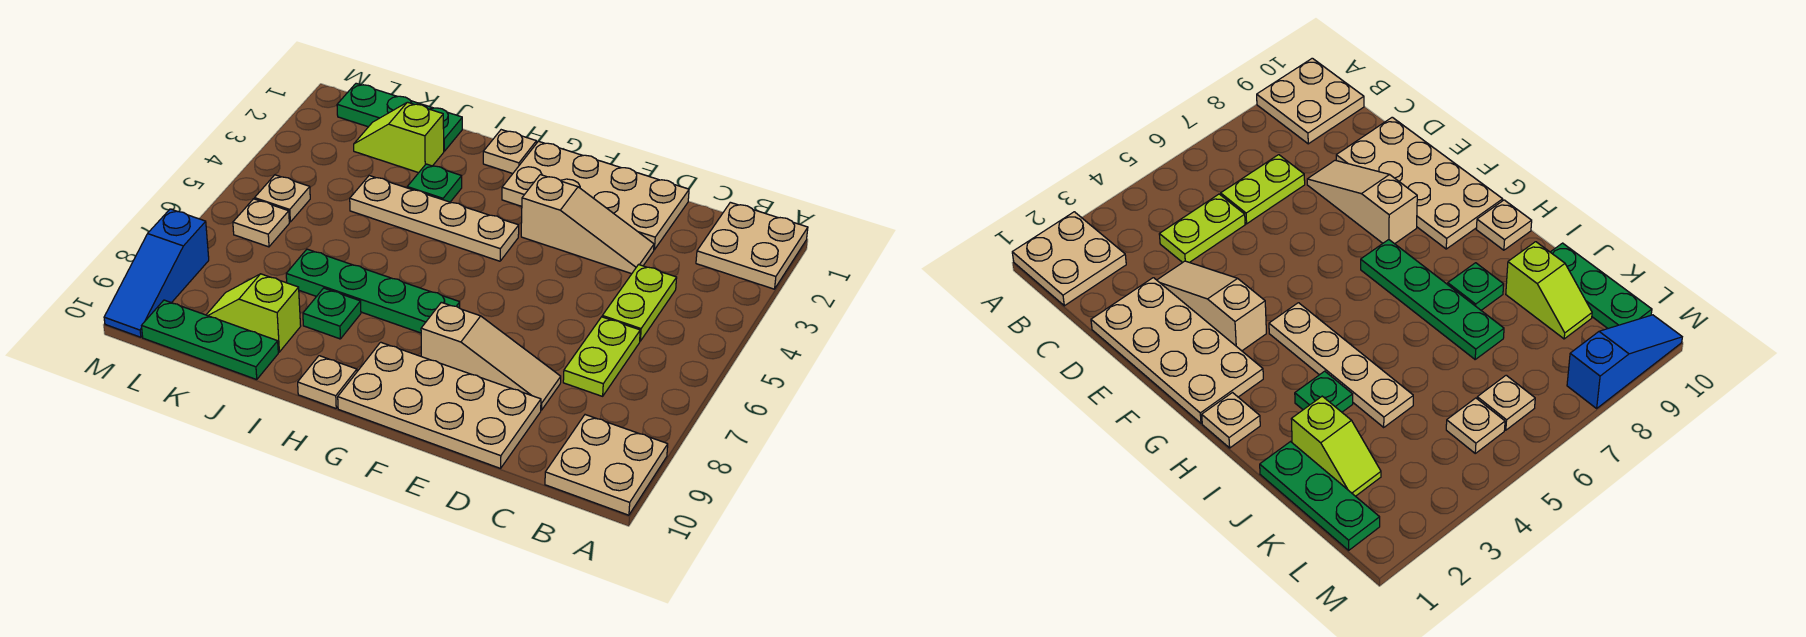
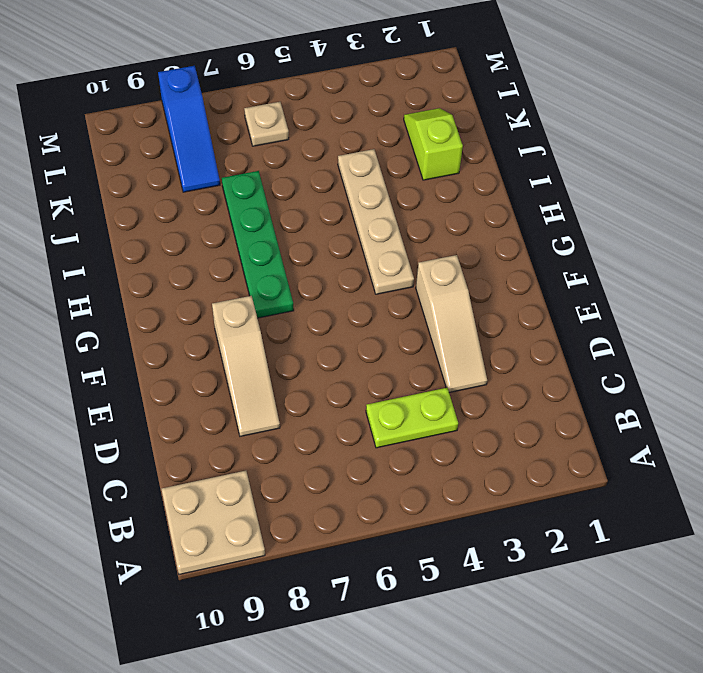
blue 1x3 slope [158,66,220,192] -> blue 1x3 slope turned to [104,209,209,337]
none -> tan 2x2 plate [696,202,808,289]
none -> lime 1x2 plate [563,317,640,396]
none -> tan 2x4 plate [502,141,689,250]

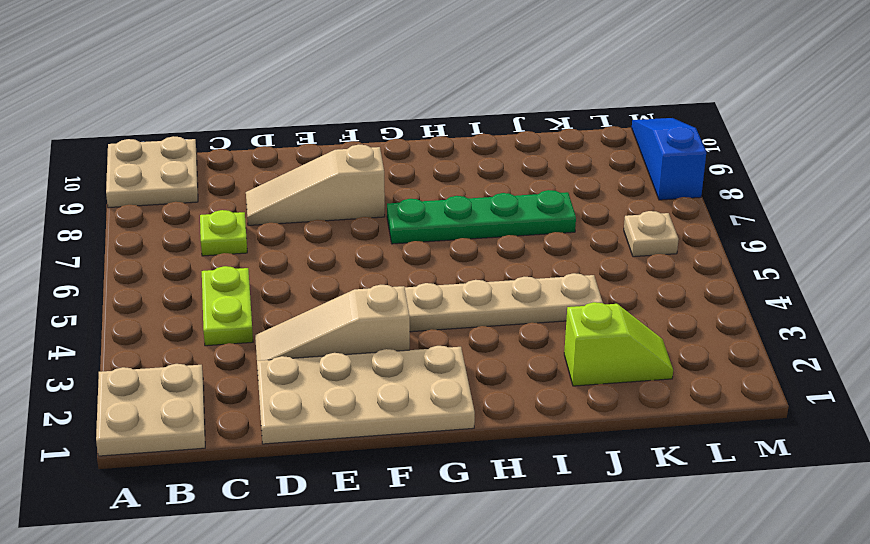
lime 1x1 plate [200,210,247,256] -> lime 1x2 plate [563,317,640,396]
none -> tan 2x4 plate [338,342,541,468]
none -> tan 1x1 plate [483,130,536,174]
none -> tan 1x1 plate [298,356,357,408]

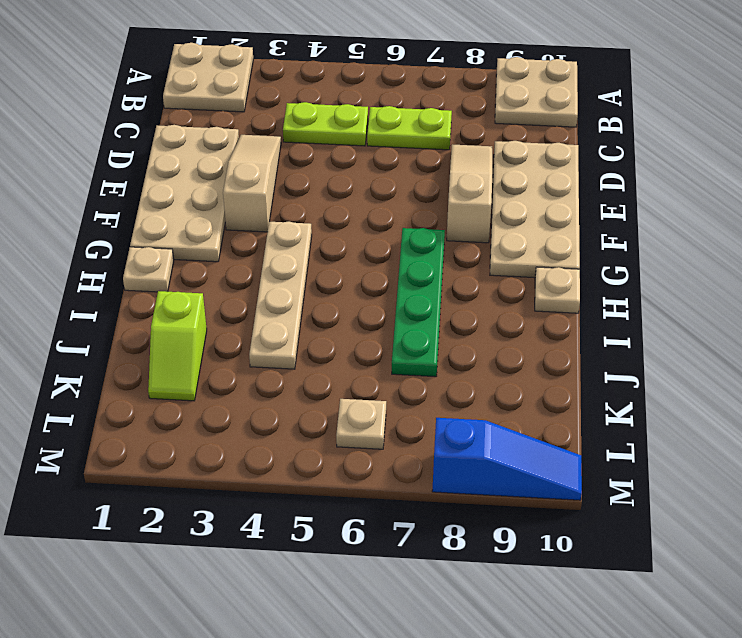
none -> green 1x1 plate [407,164,462,202]
none -> green 1x1 plate [303,288,361,339]
none -> green 1x3 plate [337,83,462,151]

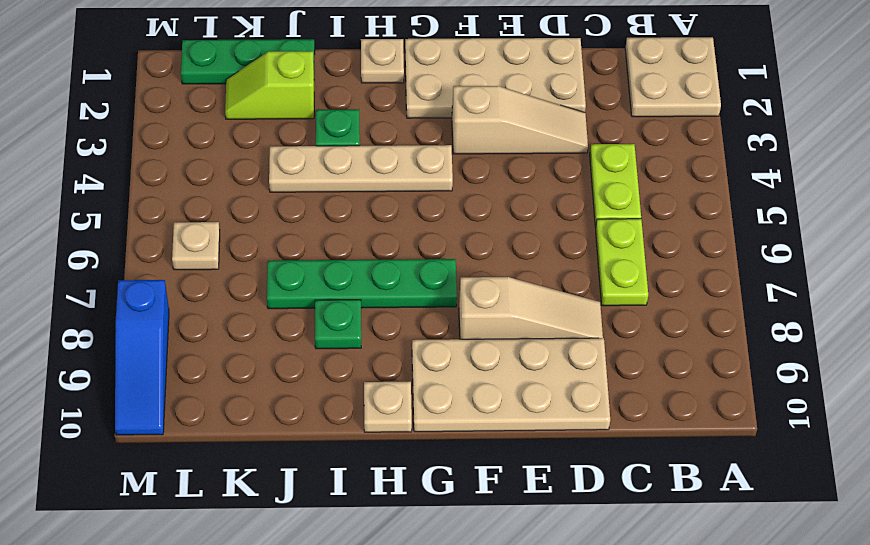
none -> tan 2x2 plate [545,415,668,515]
none -> lime 1x2 slope [207,274,301,352]
none -> green 1x3 plate [142,300,278,380]

